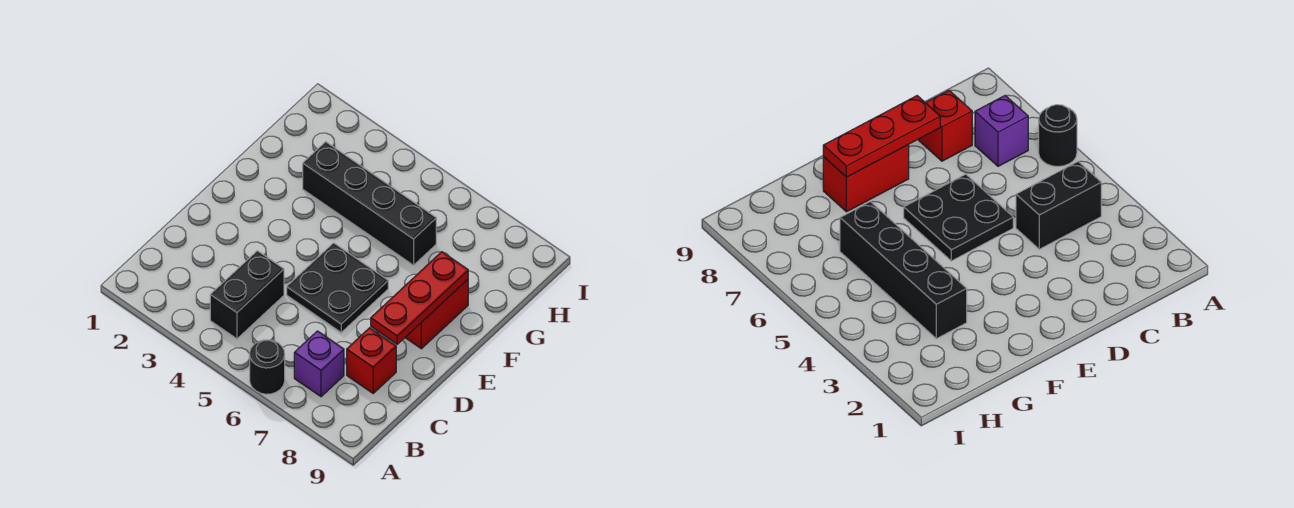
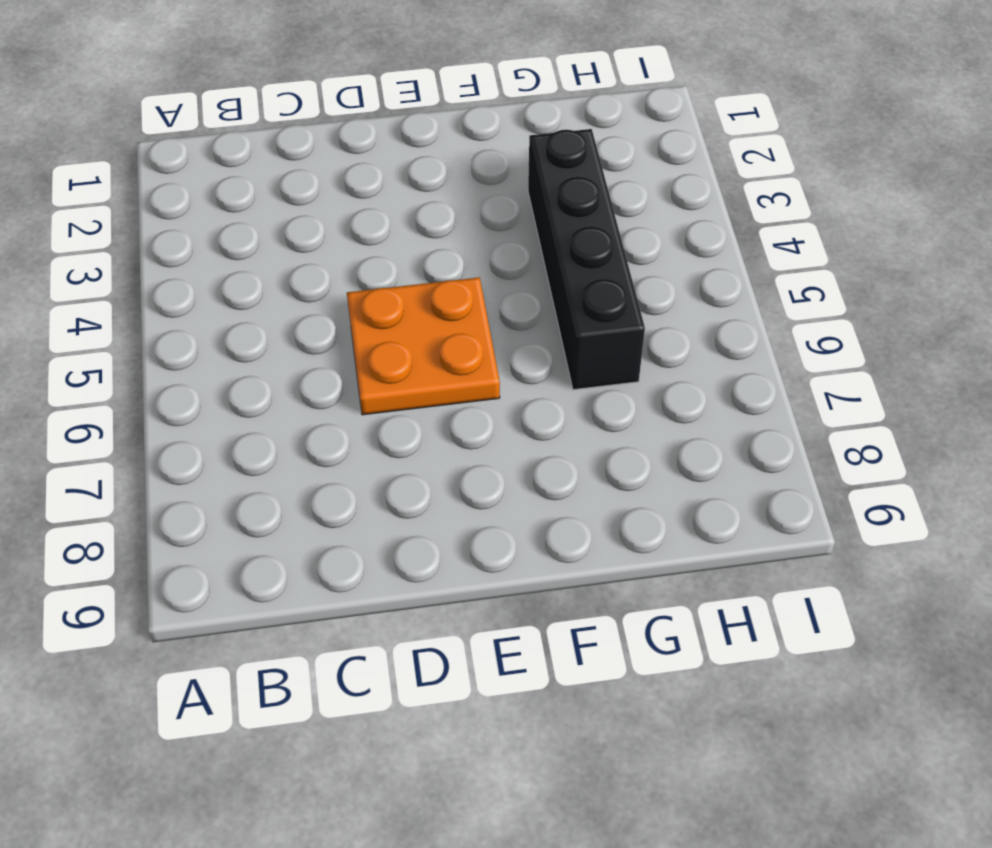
orange 2x2 plate [347,278,500,415] -> black 2x2 plate [287,243,388,332]
none -> black 1x1 round brick [250,340,285,394]
none -> black 1x2 brick [210,251,284,339]

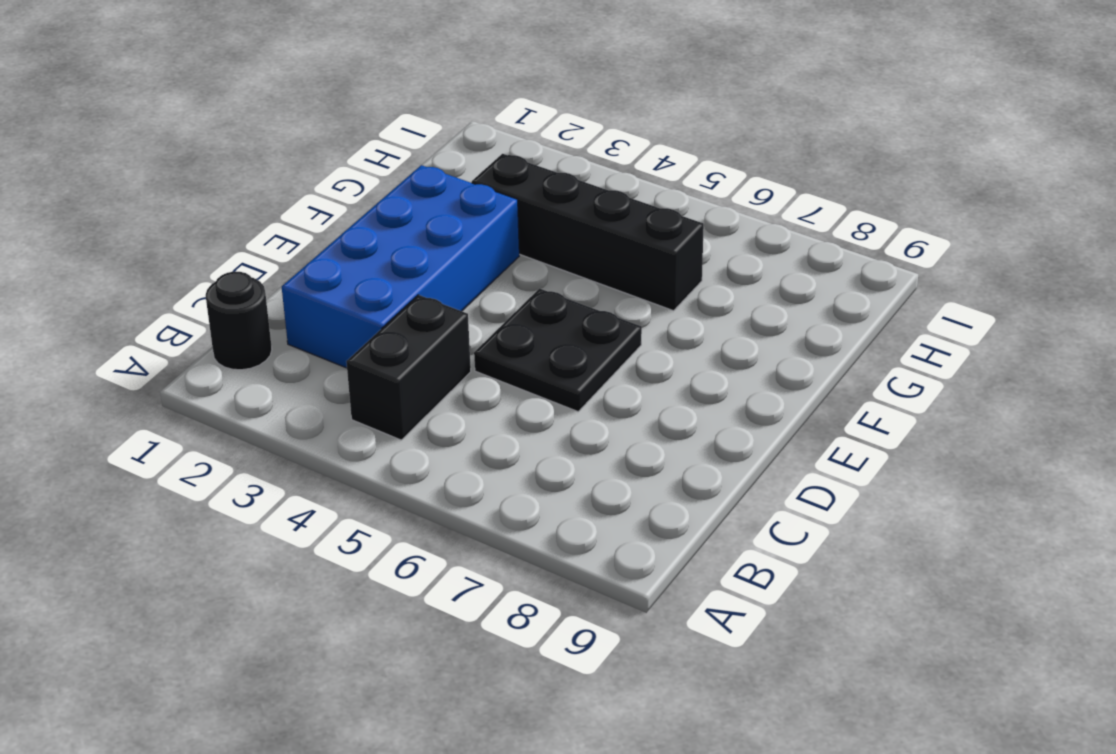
black 1x1 round brick [206,272,272,370] -> black 1x1 round brick moved to [250,340,285,394]
blue 2x4 brick [282,165,519,368] -> none
none -> purple 1x1 brick [294,331,344,397]
none -> red 1x1 brick [347,328,396,393]

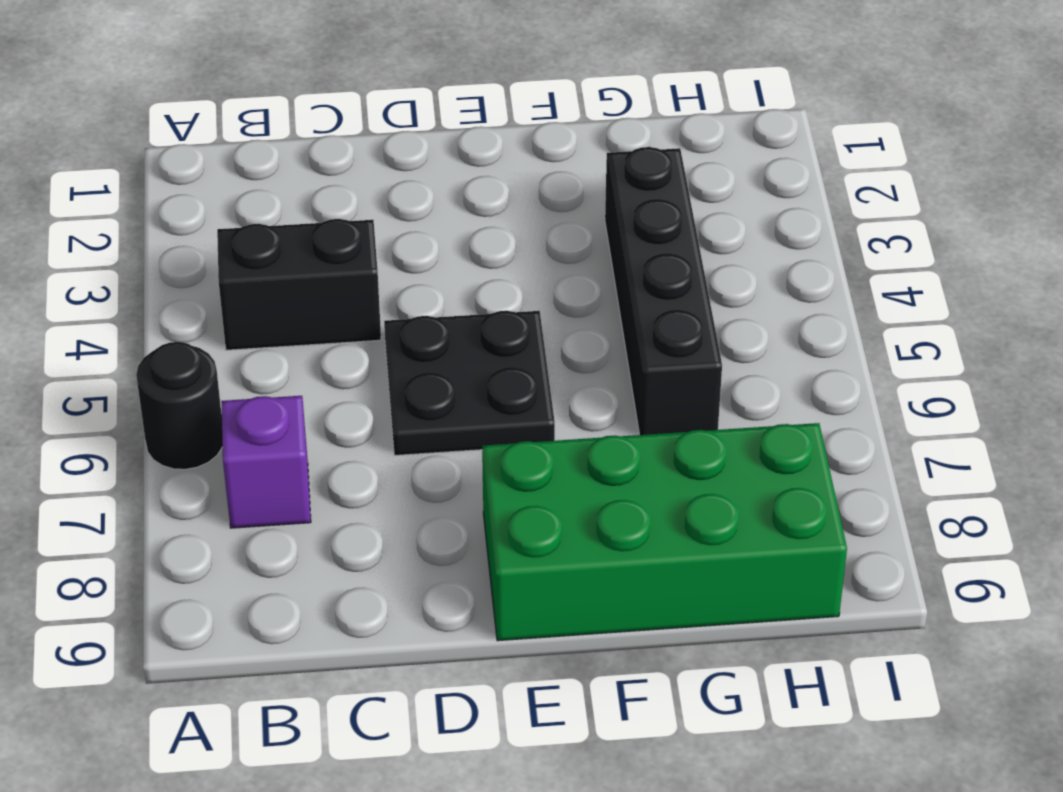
green 2x4 brick [482,423,847,641] -> red 1x2 brick [405,279,468,349]
none -> red 1x1 brick [347,328,396,393]
none -> red 1x3 plate [371,252,468,344]

